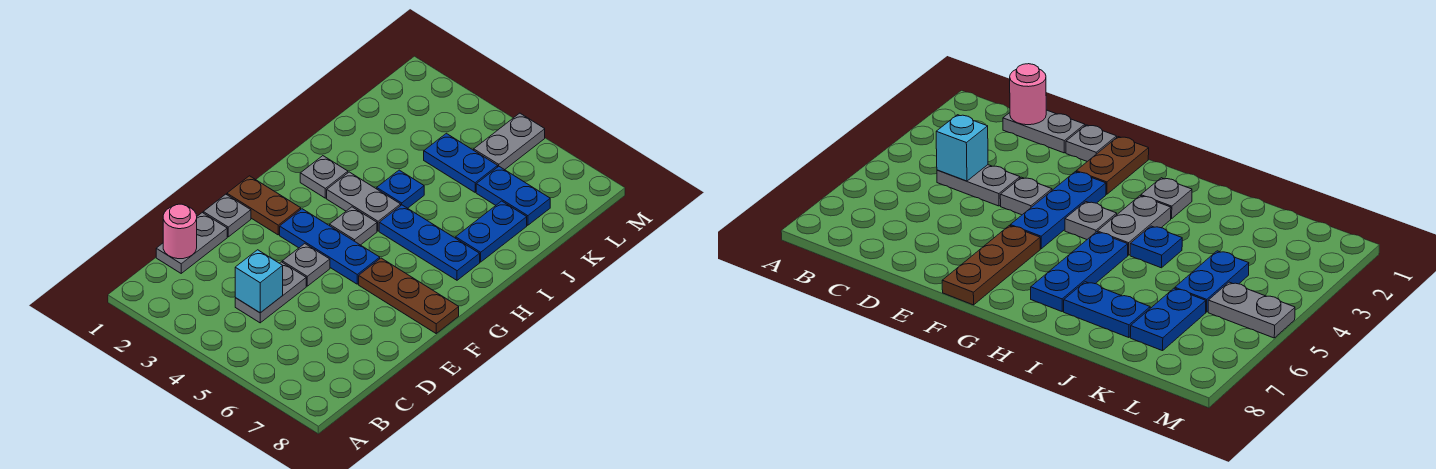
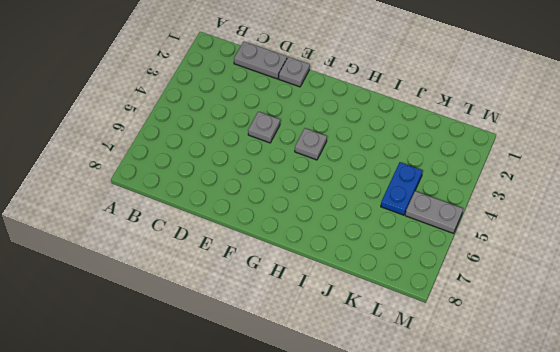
none -> grey 1x2 plate [235,262,306,323]
none -> brown 1x2 plate [227,176,301,235]
none -> blue 1x3 plate [280,209,380,284]

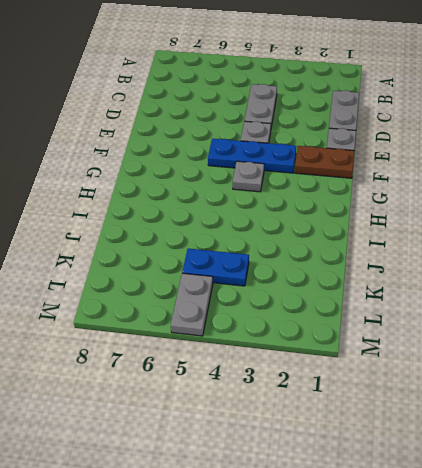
none -> brown 1x3 plate [359,258,459,333]
none -> grey 1x1 plate [300,156,348,198]
none -> grey 1x2 plate [327,172,401,231]

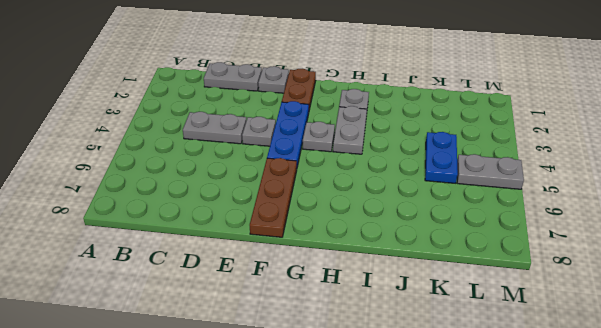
none -> blue 1x3 plate [379,205,480,280]
none -> blue 1x1 plate [377,170,424,208]
none -> blue 1x2 plate [456,201,527,262]

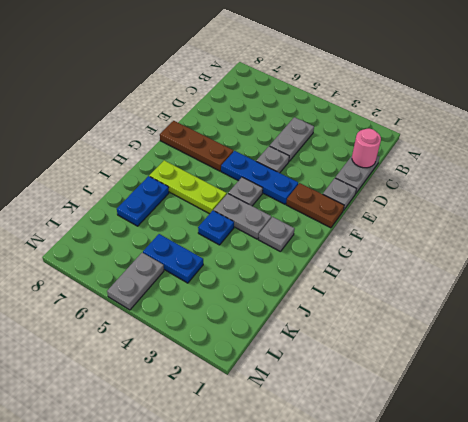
lime 1x3 plate [149,160,227,214] -> blue 1x3 plate [379,205,480,280]
none -> blue 1x2 plate [476,167,550,225]
none -> cyan 1x1 brick [235,250,283,313]

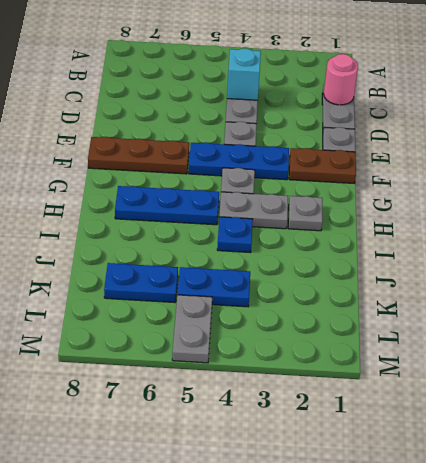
none -> blue 1x2 plate [456,201,527,262]

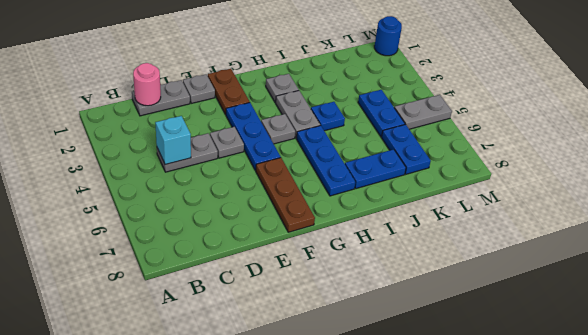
blue 1x1 round brick [374,16,402,56] -> none

